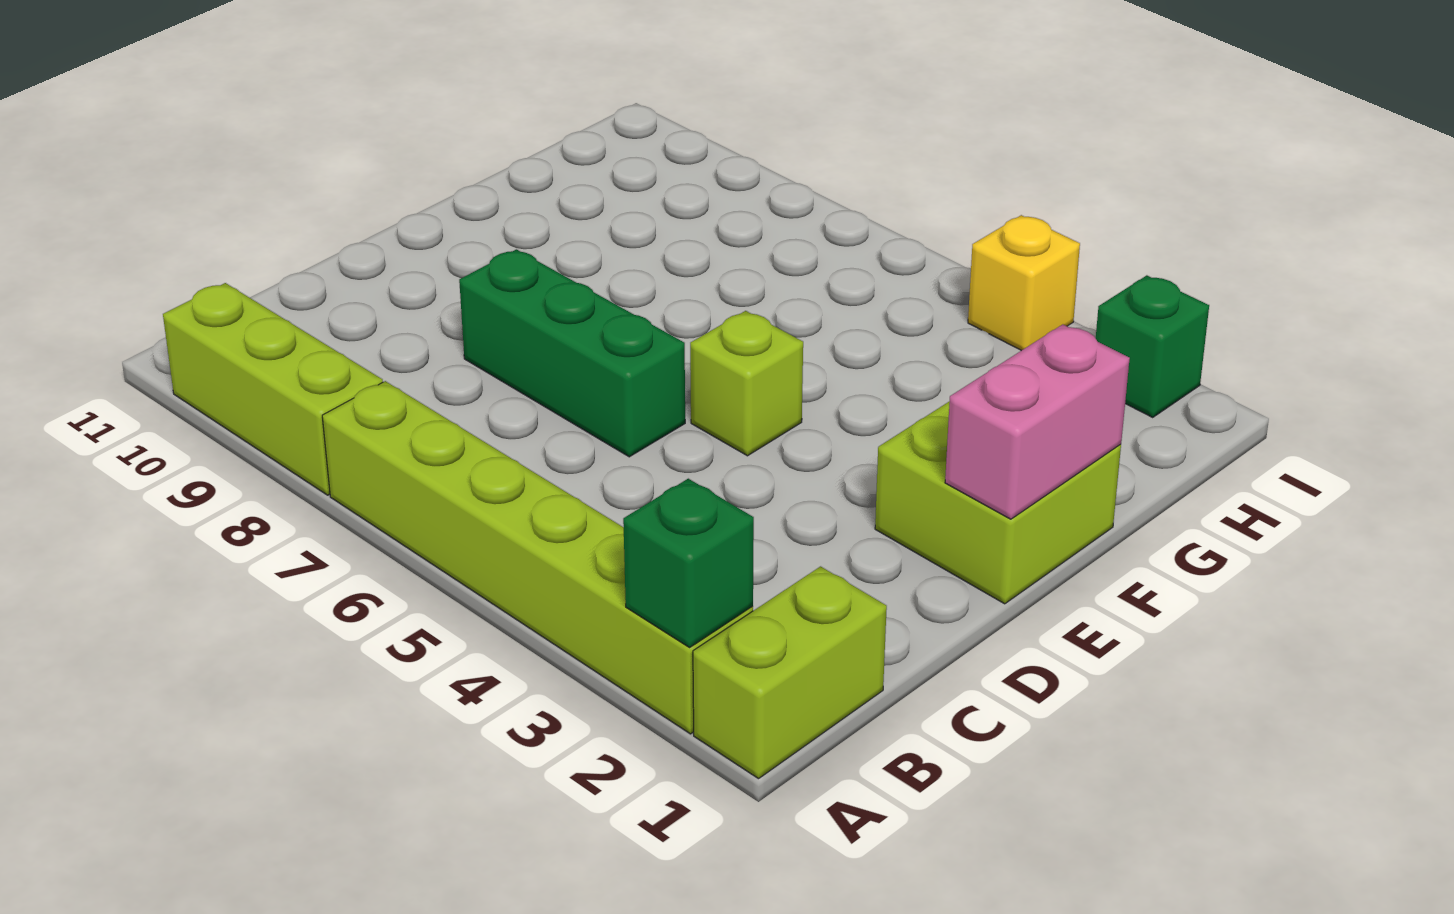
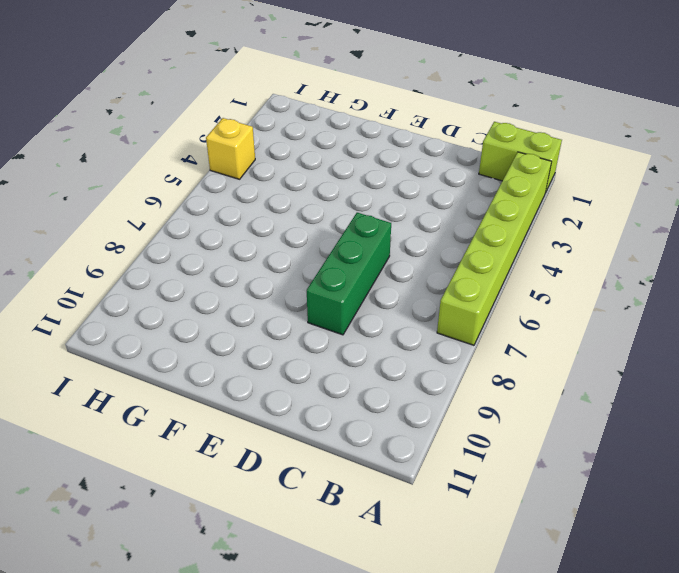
none -> lime 1x3 brick [163,283,383,495]
none -> lime 2x2 brick [875,401,1121,604]

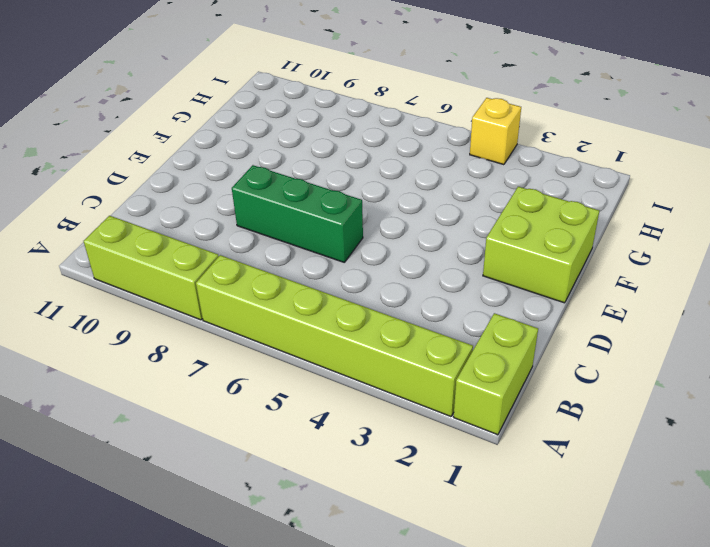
none -> lime 1x1 brick [690,311,803,456]
none -> green 1x1 brick [1096,275,1209,417]

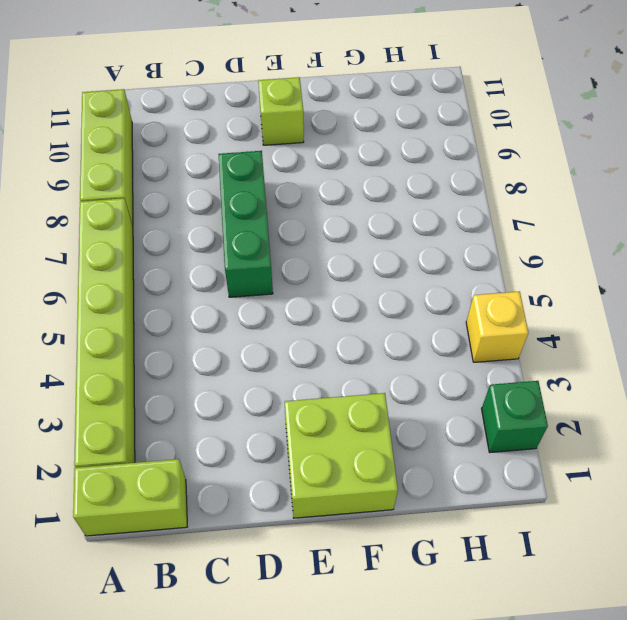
lime 1x1 brick [258,77,304,145] -> lime 1x1 brick moved to [690,311,803,456]
none -> green 1x1 brick [623,479,754,647]
none -> pink 1x2 brick [945,324,1130,519]

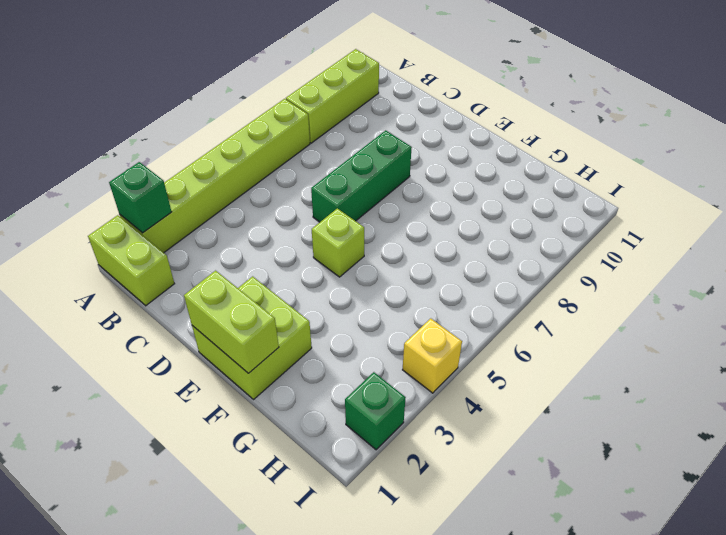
lime 1x2 brick [184,271,279,373] -> pink 1x2 brick [945,324,1130,519]

